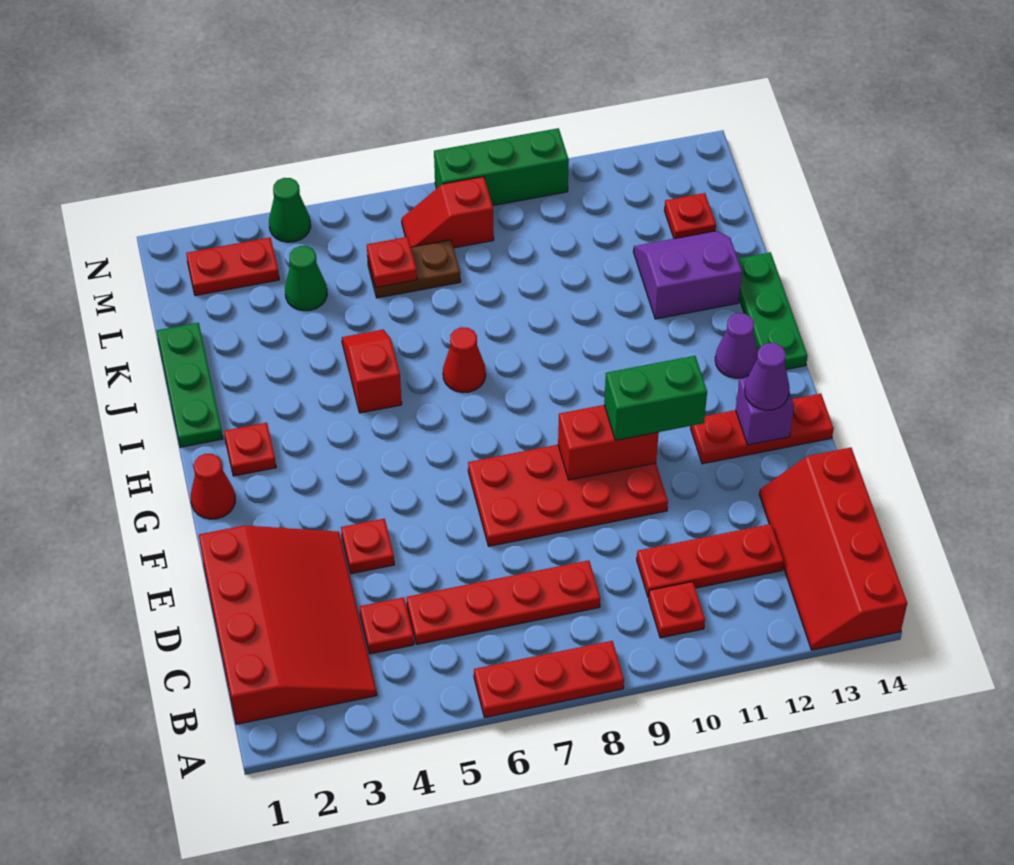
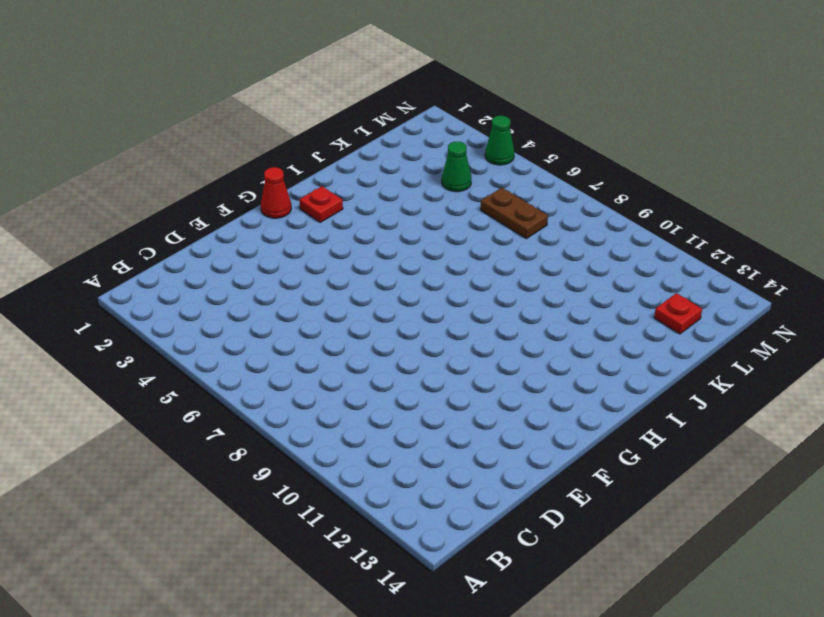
none -> red 1x3 plate [474,641,624,717]
none -> red 2x4 slope [759,448,907,650]
none -> red 3x4 slope [199,526,377,724]
none -> red 1x1 plate [649,582,705,638]

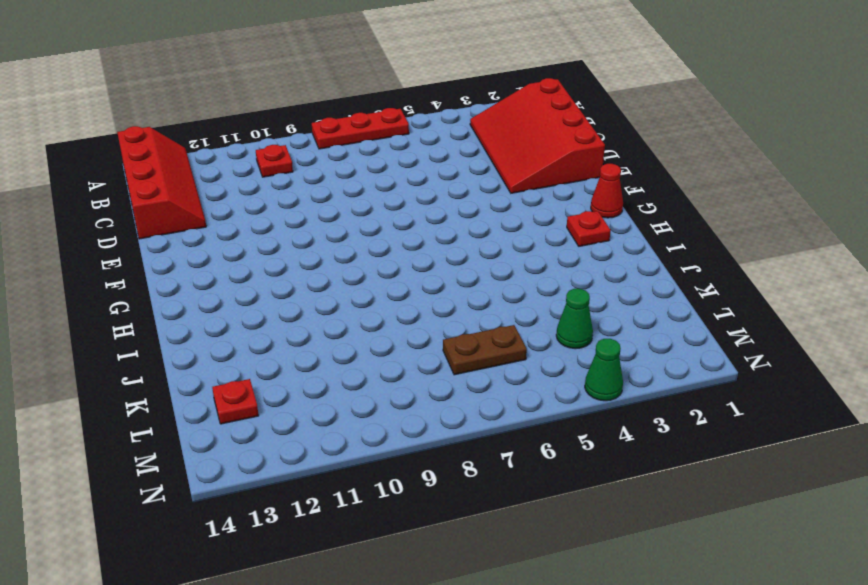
none -> red 1x1 plate [360,597,414,654]
none -> red 1x4 plate [406,560,600,644]
none -> red 1x3 plate [637,524,784,598]
none -> red 1x1 plate [341,519,394,574]

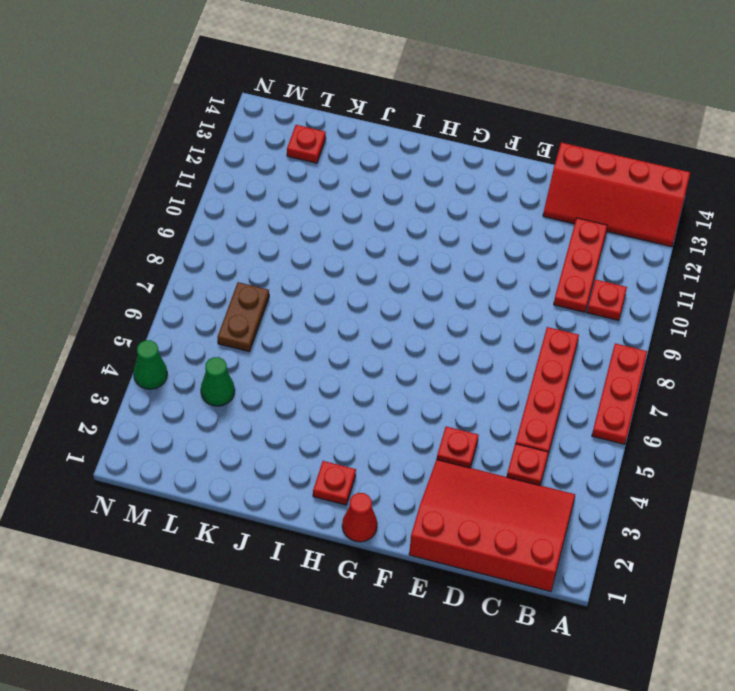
none -> red 2x4 plate [468,445,668,546]
none -> red 1x3 plate [691,394,834,464]
none -> purple 1x1 cone [715,313,758,378]
none -> green 1x3 plate [738,252,808,369]

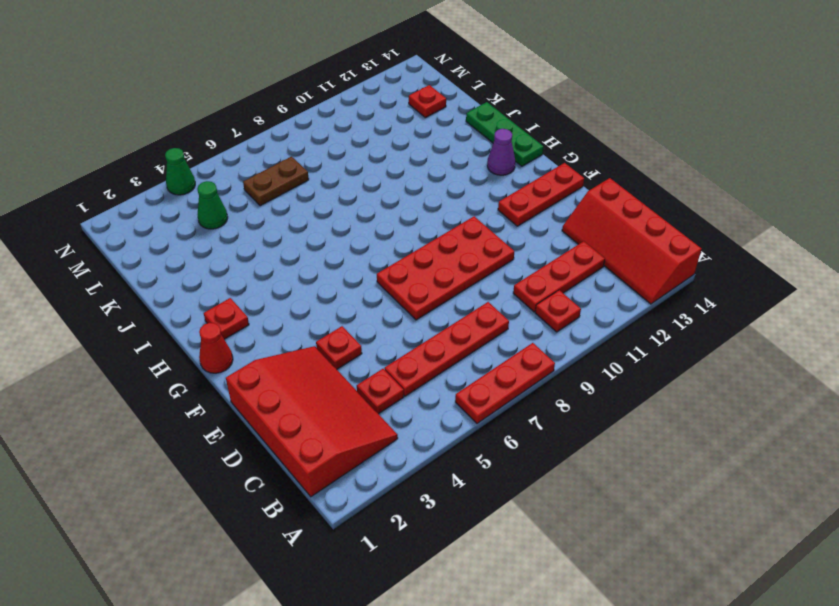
none -> green 1x3 plate [157,323,223,447]
none -> red 1x2 slope [342,330,402,413]
none -> red 1x1 cone [443,327,486,393]
none -> purple 2x2 slope [633,231,742,319]

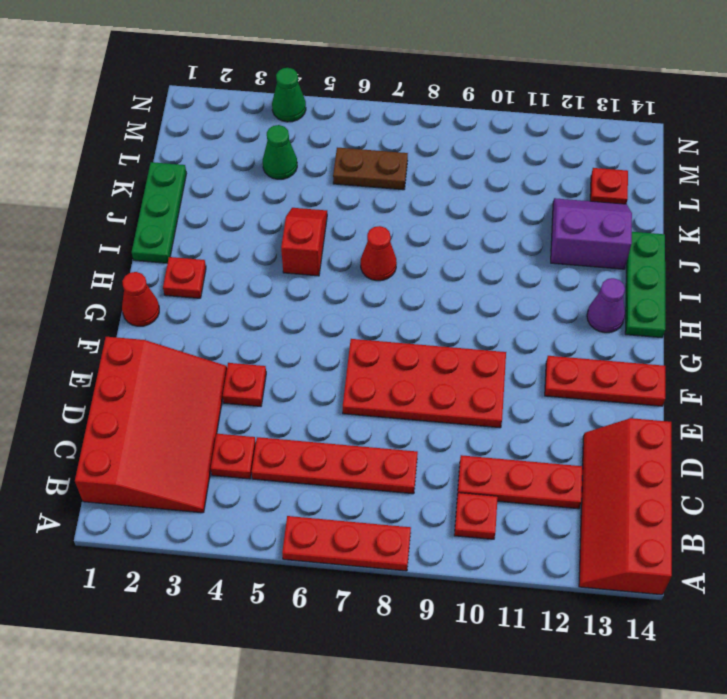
none -> red 1x2 plate [186,238,279,296]
none -> red 1x2 slope [402,177,494,248]
none -> green 1x3 brick [434,128,569,206]
none -> red 1x2 brick [558,405,659,480]

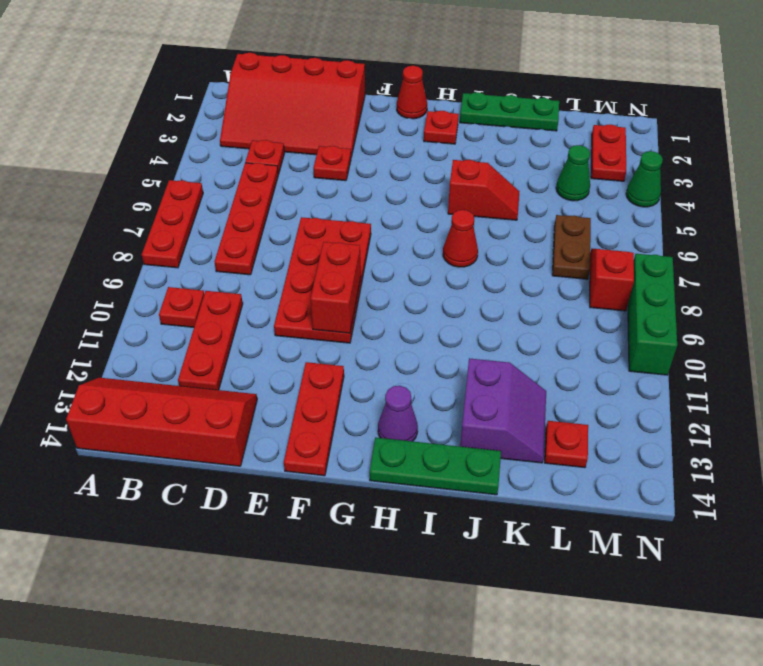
none -> purple 1x1 brick [736,377,794,445]
none -> red 1x1 plate [367,237,417,287]
none -> green 1x2 brick [604,356,707,440]
none -> purple 1x1 cone [745,343,790,410]

